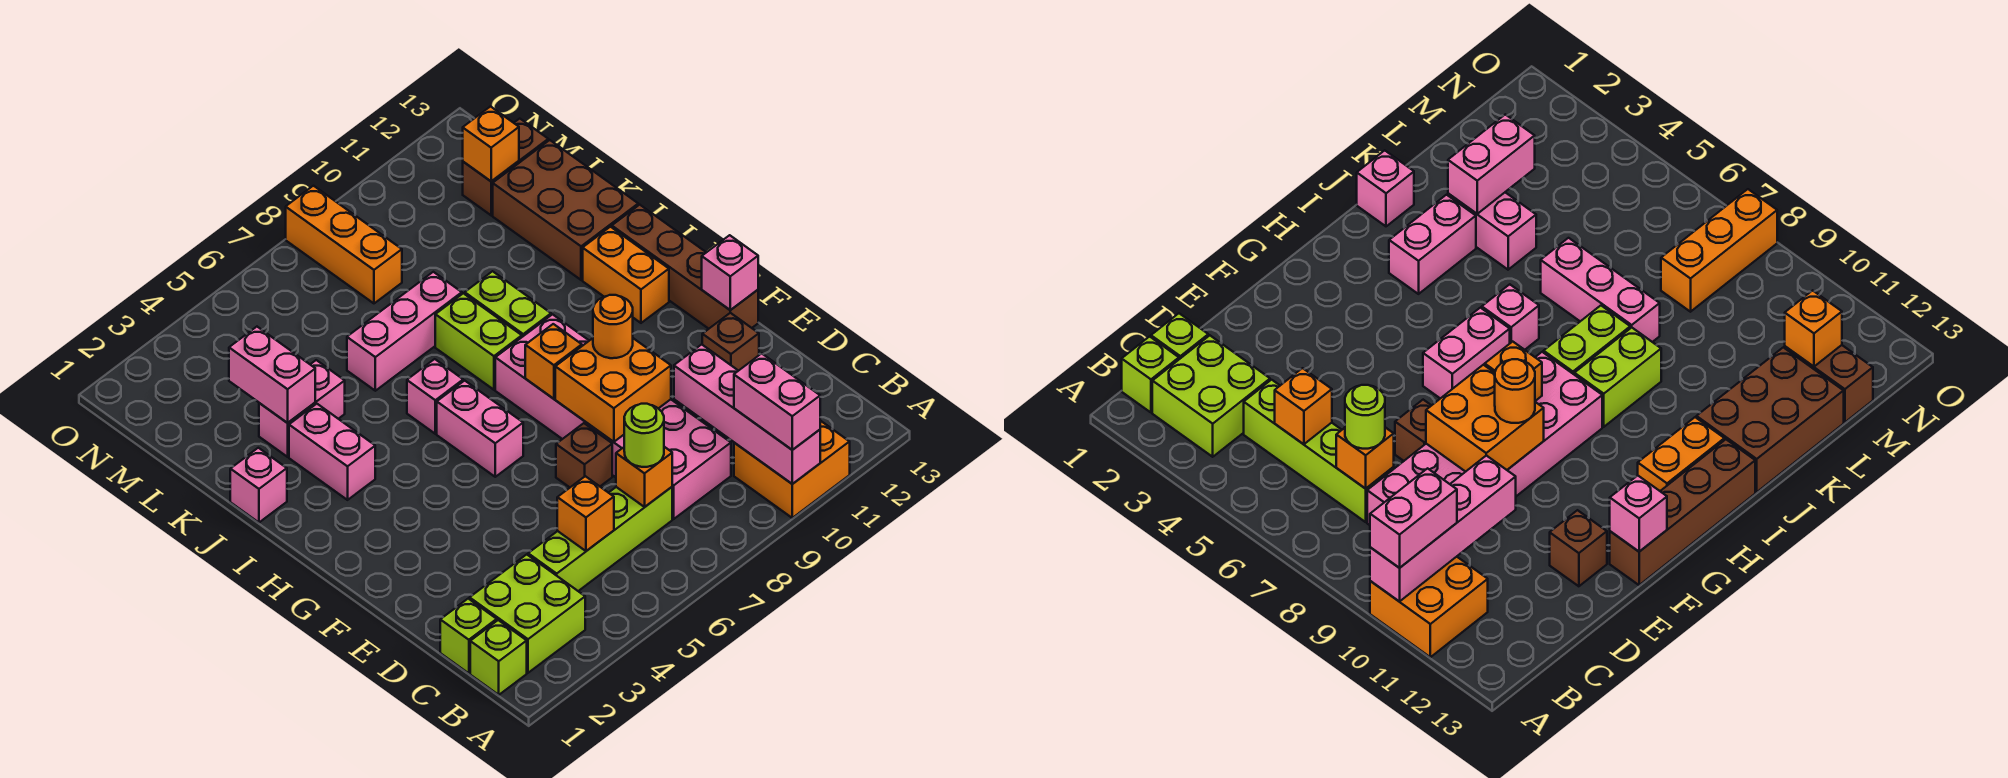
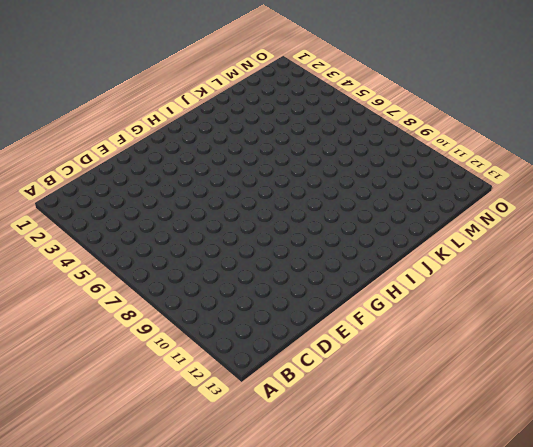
none -> orange 2x2 brick [734,421,850,518]
none -> lime 1x1 brick [470,620,527,695]
none -> lime 2x2 brick [470,554,585,673]
none -> lime 1x1 brick [440,599,497,673]

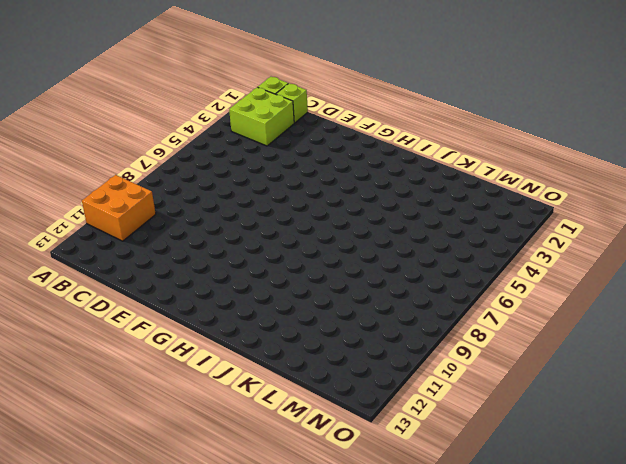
none -> lime 1x4 brick [528,487,672,591]
none -> pink 2x6 brick [495,314,731,519]
none -> brown 1x1 brick [556,423,612,487]
none -> brown 1x1 brick [702,313,759,371]

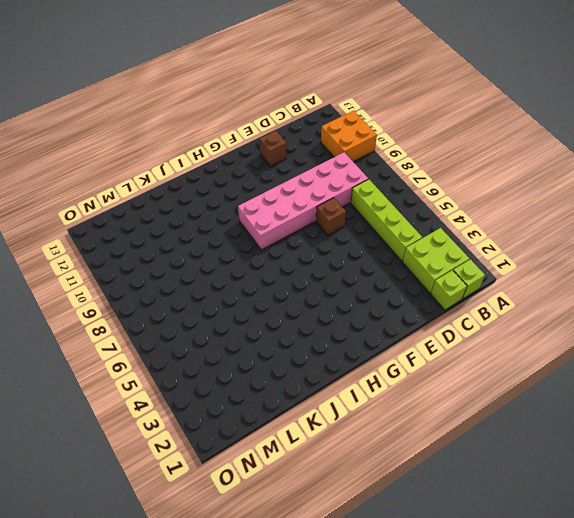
none -> brown 1x4 brick [612,205,758,329]
none -> pink 1x2 brick [437,381,523,477]
none -> orange 1x2 brick [583,227,669,323]
none -> pink 1x2 brick [289,404,375,500]

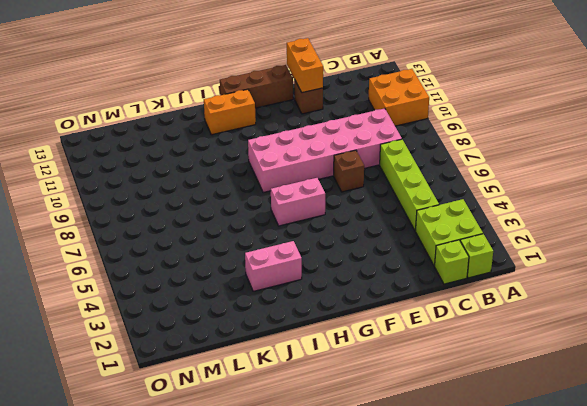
orange 1x2 brick [287,38,323,93] -> none
brown 1x3 brick [220,65,293,108] -> brown 1x4 brick [612,205,758,329]
none -> pink 1x1 brick [407,359,463,434]
none -> lime 1x2 brick [435,293,522,390]
none -> lime 1x2 brick [465,271,551,337]
none -> pink 1x1 brick [230,448,287,522]

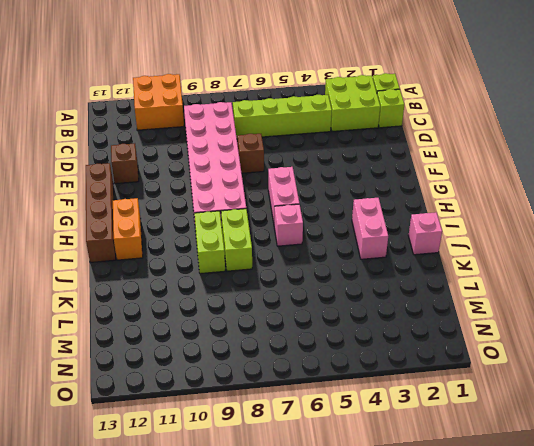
none -> brown 2x3 brick [493,140,638,280]
none -> pink 1x2 brick [259,360,345,457]
none -> pink 1x3 brick [347,272,462,391]
none -> orange 1x3 brick [286,186,402,303]

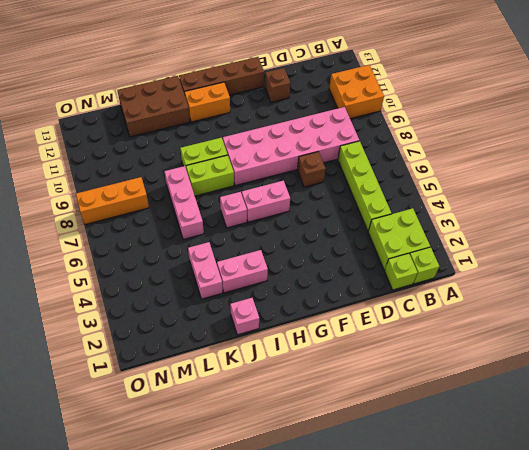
none -> brown 1x2 brick [463,119,548,215]
none -> pink 1x4 brick [674,344,820,484]
none -> orange 1x1 brick [557,476,614,551]
none -> orange 1x1 brick [616,447,672,507]

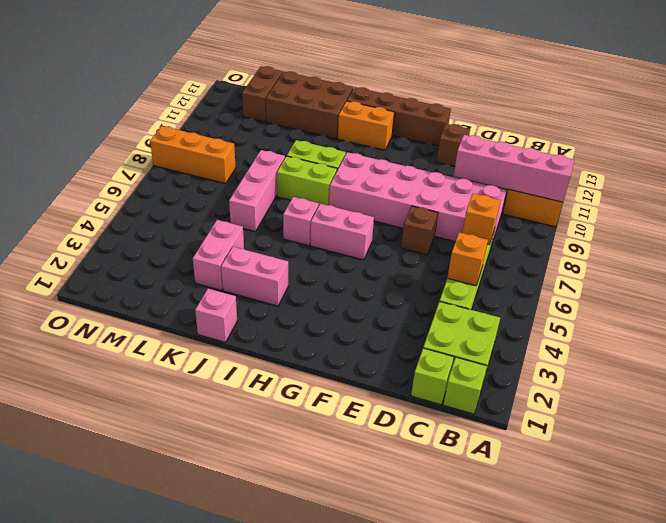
none -> orange 2x2 brick [555,338,671,442]
none -> pink 1x1 brick [702,235,758,310]
none -> orange 1x1 brick [525,324,582,399]
none -> pink 1x2 brick [229,327,315,423]

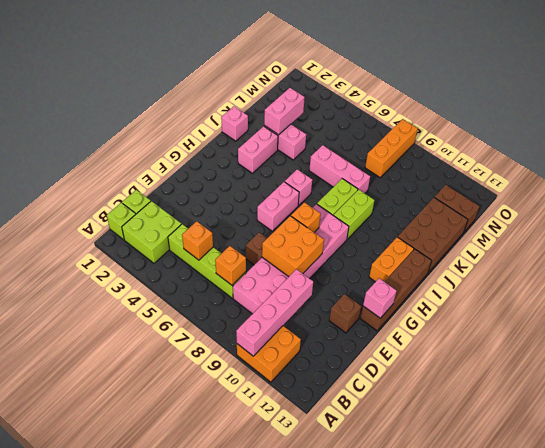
none -> orange 1x1 brick [463,107,519,181]
none -> pink 1x2 brick [734,353,820,450]
none -> lime 1x1 round brick [624,404,664,467]
none -> orange 1x1 round brick [593,295,633,358]

